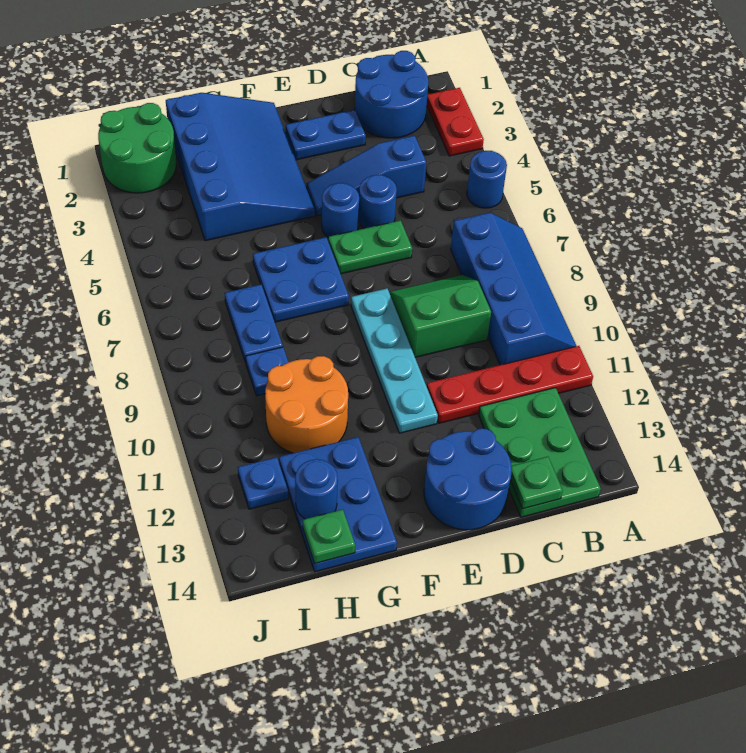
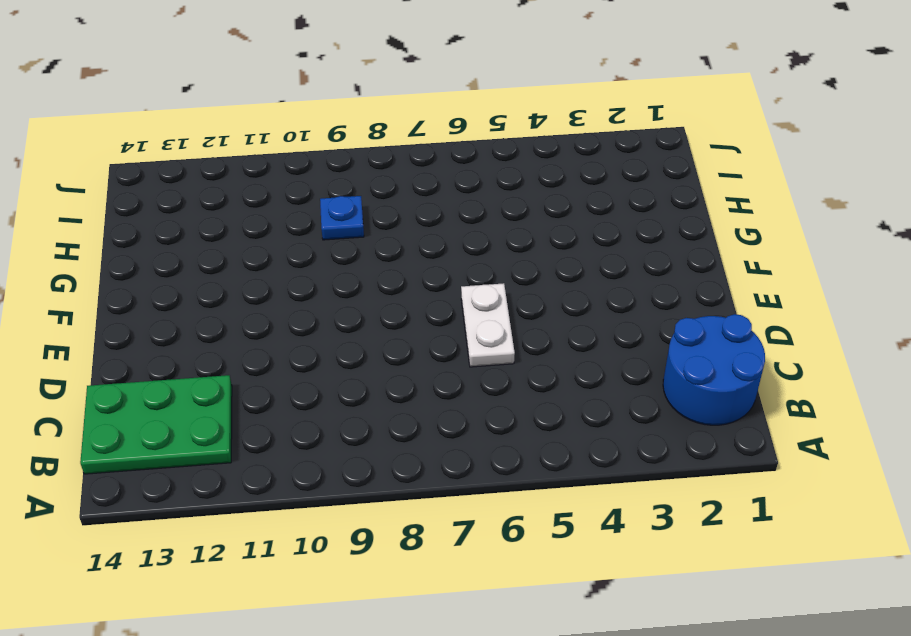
white 1x2 plate [461,283,515,367] -> green 1x2 plate [328,220,412,274]
none -> red 1x2 plate [427,88,484,156]
none -> blue 1x1 round brick [467,151,507,208]
none -> blue 2x4 slope [451,213,576,365]

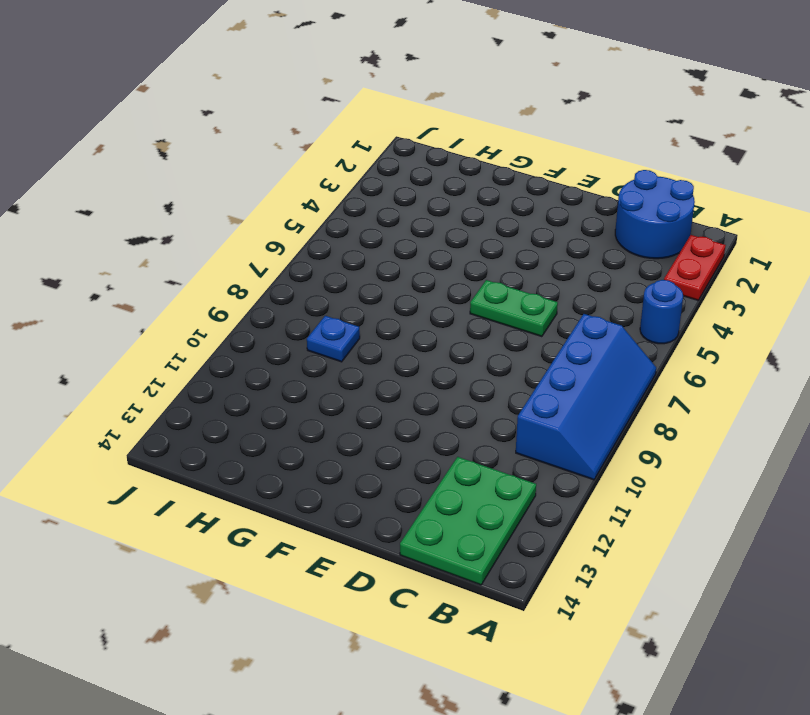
none -> red 1x4 plate [427,346,593,423]
none -> blue 1x3 slope [306,136,426,216]
none -> green 2x2 slope [389,275,491,357]

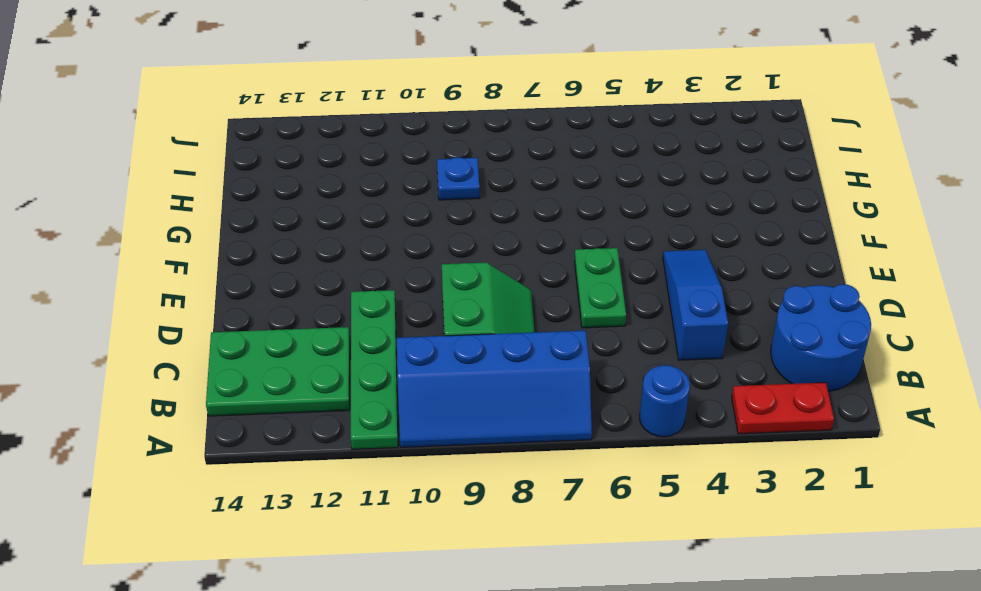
green 1x4 plate [351,290,398,449] -> red 1x4 plate [427,346,593,423]
none -> blue 1x2 plate [286,110,366,160]
none -> blue 1x1 round brick [359,175,397,228]
none -> blue 2x2 round brick [424,429,512,530]

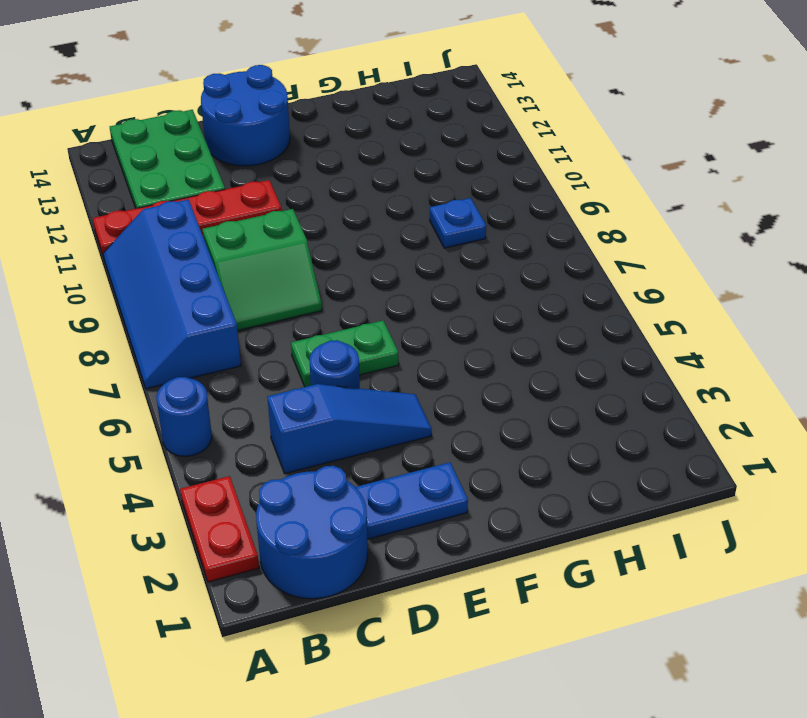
none -> blue 1x1 round brick [322,183,359,237]
none -> cyan 1x4 plate [351,289,438,433]
none -> blue 3x4 slope [166,93,315,241]

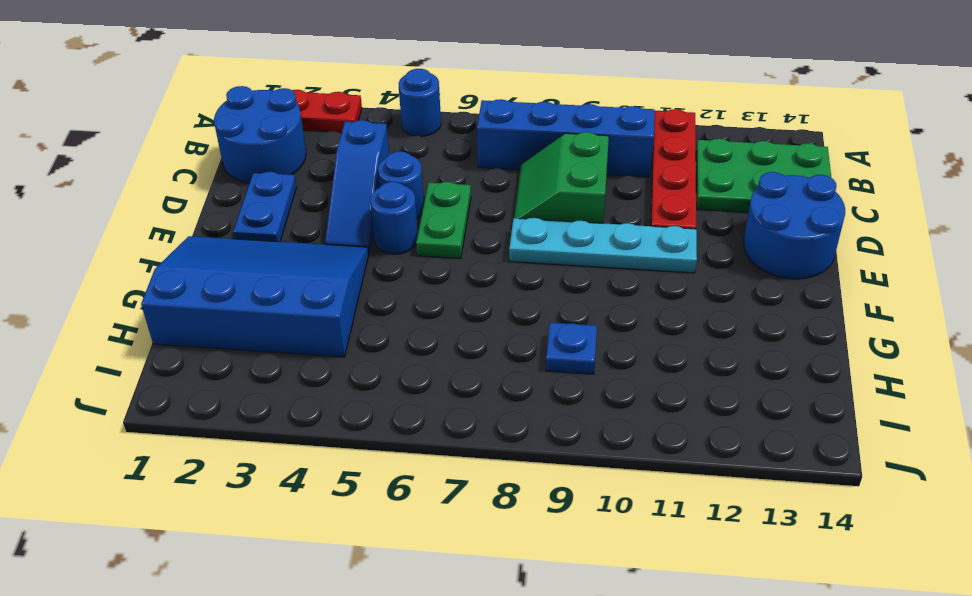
none -> blue 2x2 plate [253,237,349,322]
none -> orange 2x2 round brick [265,356,348,453]
none -> blue 2x3 plate [279,437,397,572]

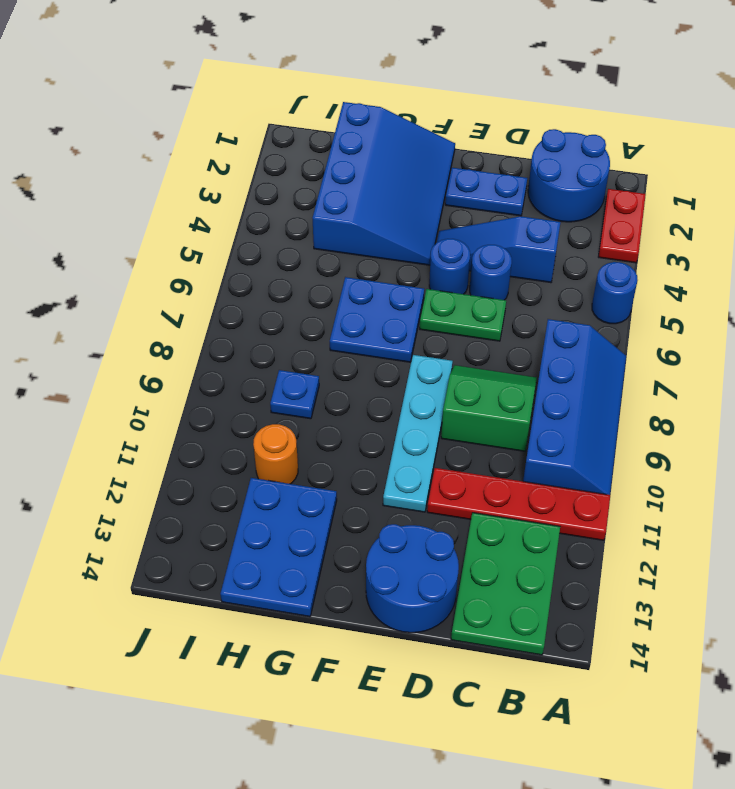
orange 1x1 round brick [253,424,298,484] -> orange 2x2 round brick [265,356,348,453]
none -> blue 1x2 plate [225,285,283,363]
none -> green 2x2 round brick [98,103,176,193]
none -> blue 1x1 plate [238,457,288,509]

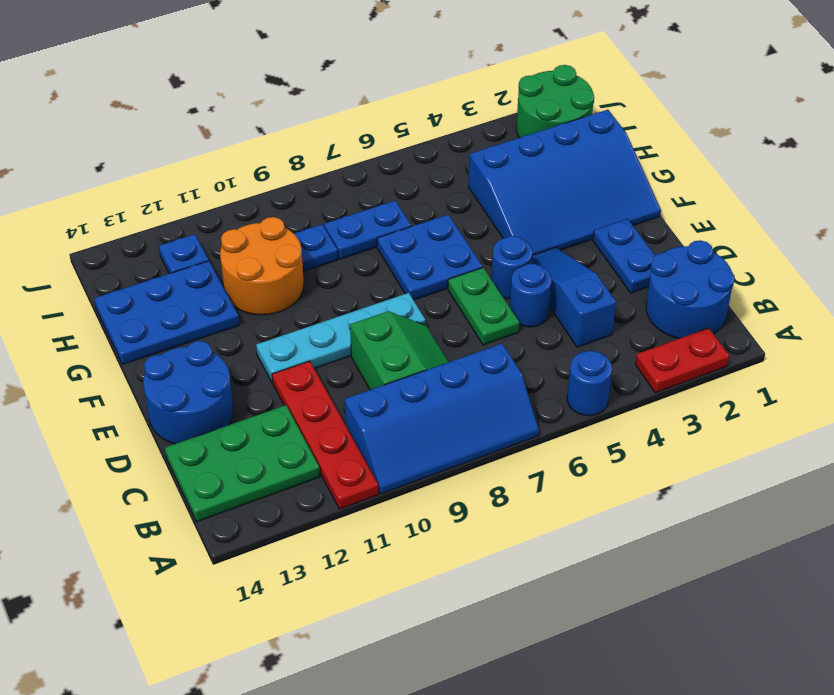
none -> green 1x1 plate [510,457,563,509]
none -> blue 1x1 round brick [295,459,338,519]
none -> green 1x1 plate [303,509,355,563]

